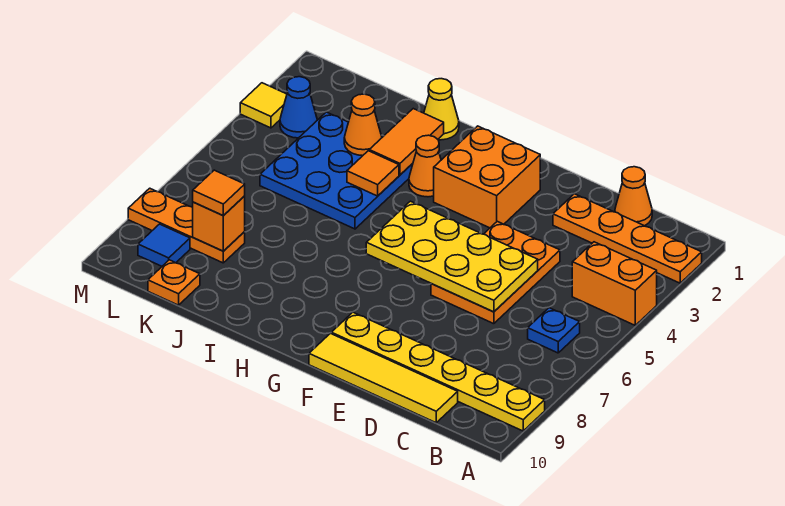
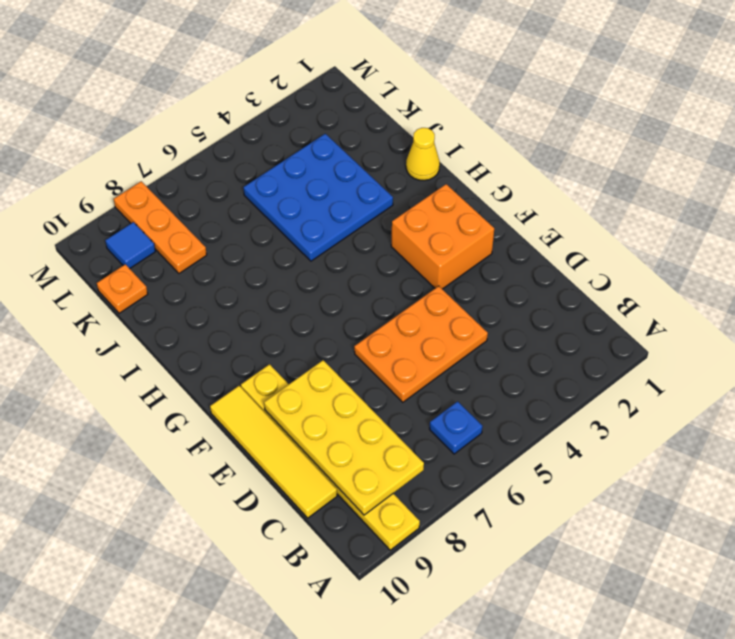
yellow 2x4 plate [264,360,424,515] -> yellow 2x4 plate moved to [366,201,538,312]
none -> orange 1x4 plate [553,194,702,283]
none -> orange 1x2 brick [572,242,657,325]
none -> orange 1x1 cone [615,167,652,226]

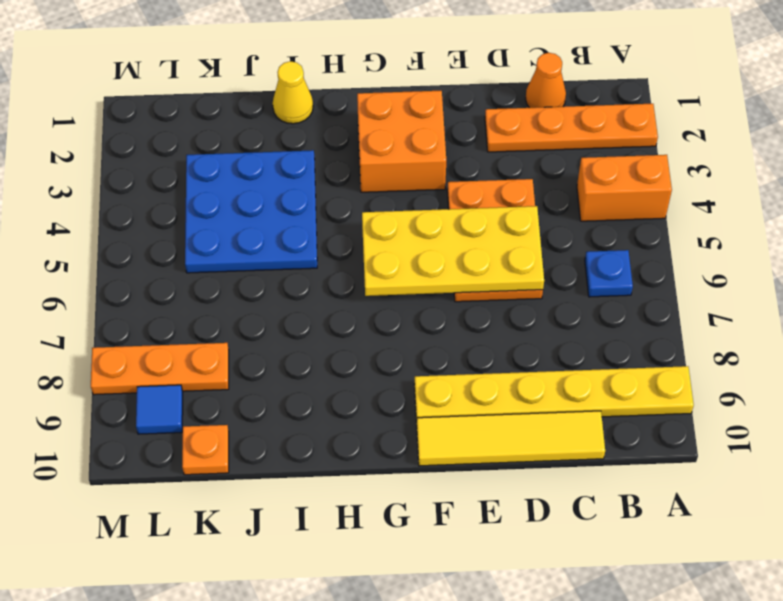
none -> orange 1x1 cone [409,135,441,197]
none -> blue 1x1 cone [280,77,317,138]
none -> yellow 1x1 tile [240,83,287,128]

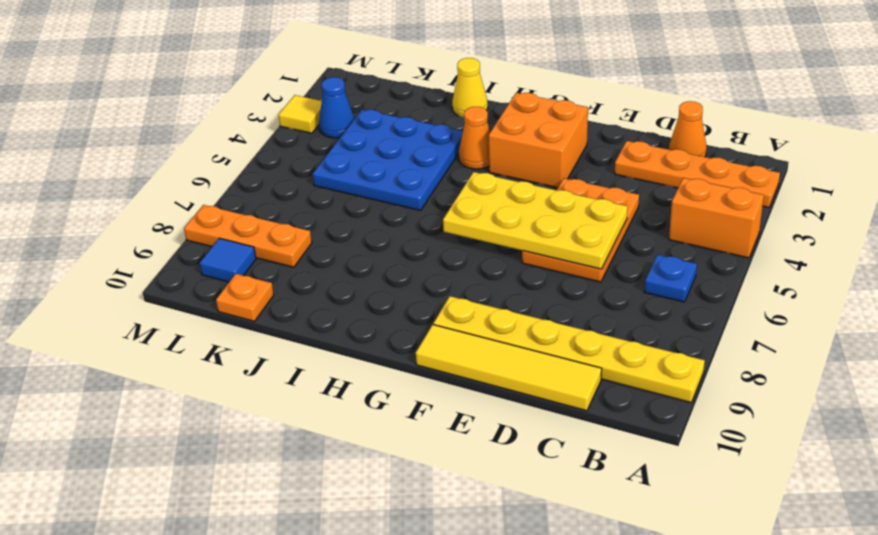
none -> orange 1x2 tile [369,109,444,175]
none -> orange 1x1 tile [347,151,399,196]
none -> orange 1x1 cone [344,94,382,156]

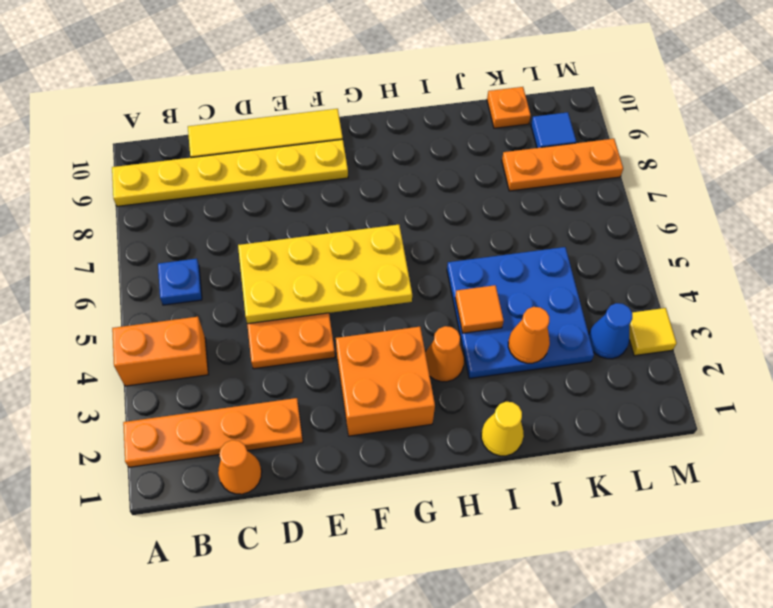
none -> orange 1x2 tile [369,109,444,175]
none -> orange 1x1 brick [193,196,245,251]
none -> orange 1x1 tile [193,170,245,216]

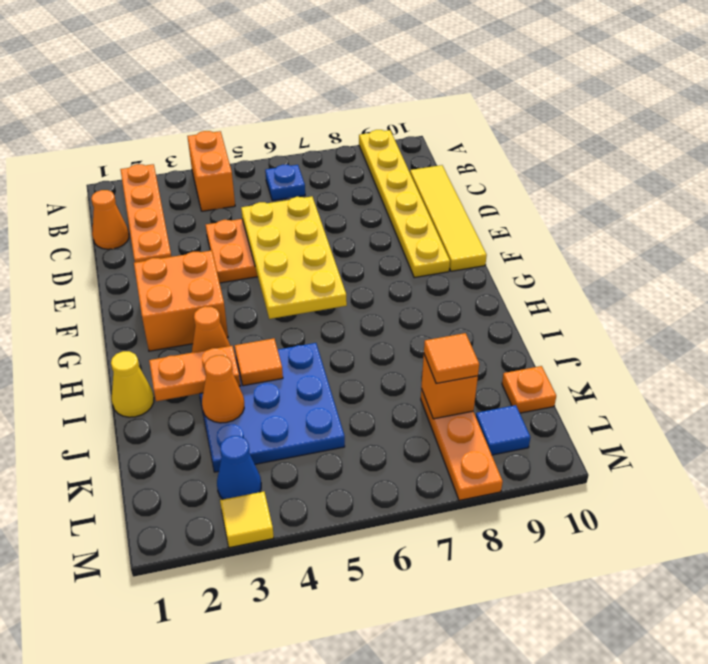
orange 1x2 plate [149,346,240,401] -> orange 1x2 tile [369,109,444,175]

